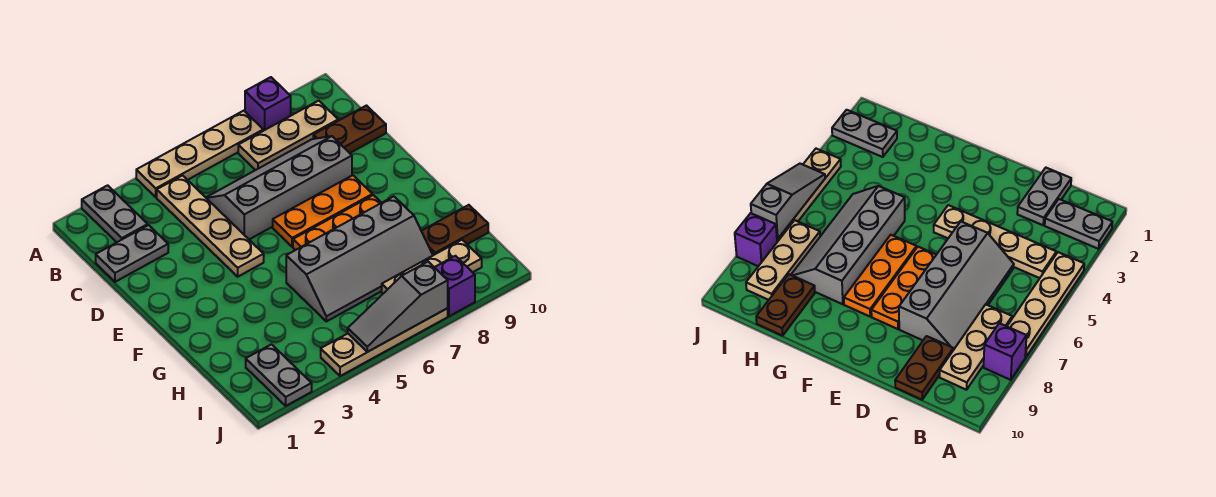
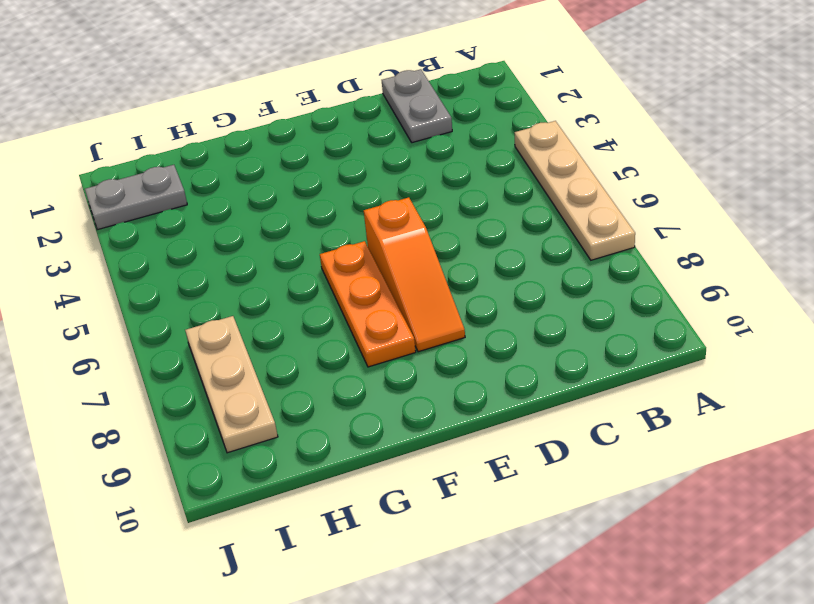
orange 1x3 slope [364,197,465,352] -> orange 1x3 plate [273,175,372,247]
none -> grey 1x2 plate [82,185,148,242]
none -> purple 1x1 brick [245,77,291,131]
none -> tan 1x4 plate [157,175,264,277]

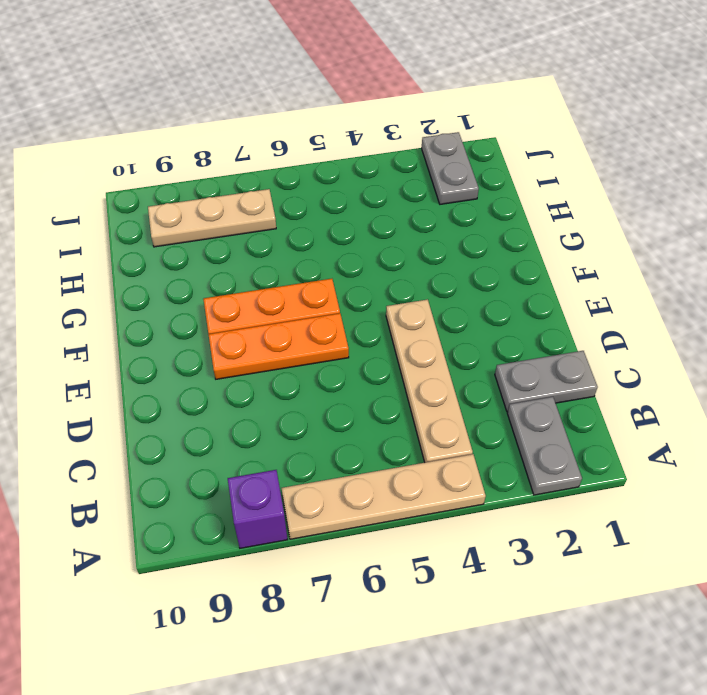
none -> tan 1x3 plate [238,101,338,170]
none -> grey 2x4 slope [206,136,352,239]
none -> brown 1x2 plate [313,106,386,153]

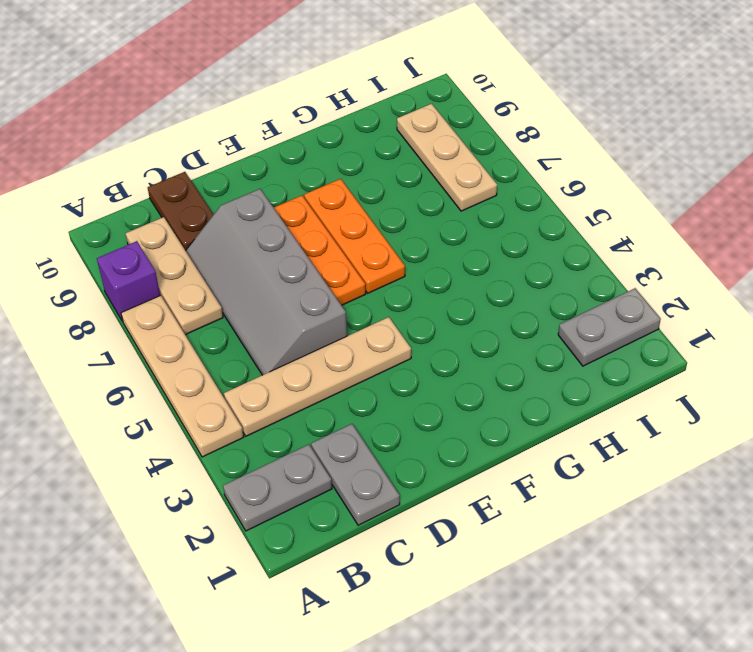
none -> grey 2x4 slope [286,196,433,321]
none -> brown 1x2 plate [422,205,488,255]
none -> tan 1x4 plate [321,308,448,376]

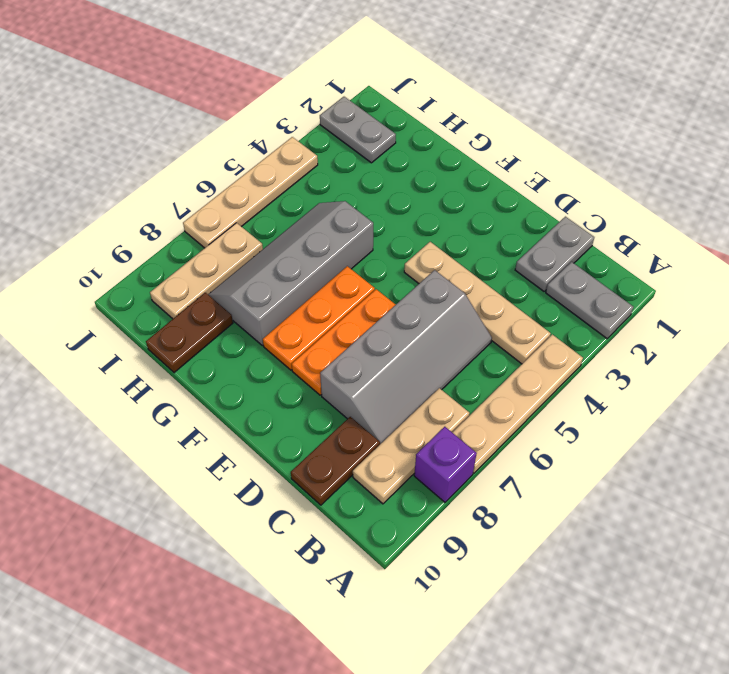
none -> purple 1x1 brick [435,256,475,316]
none -> grey 1x3 slope [348,262,448,352]

